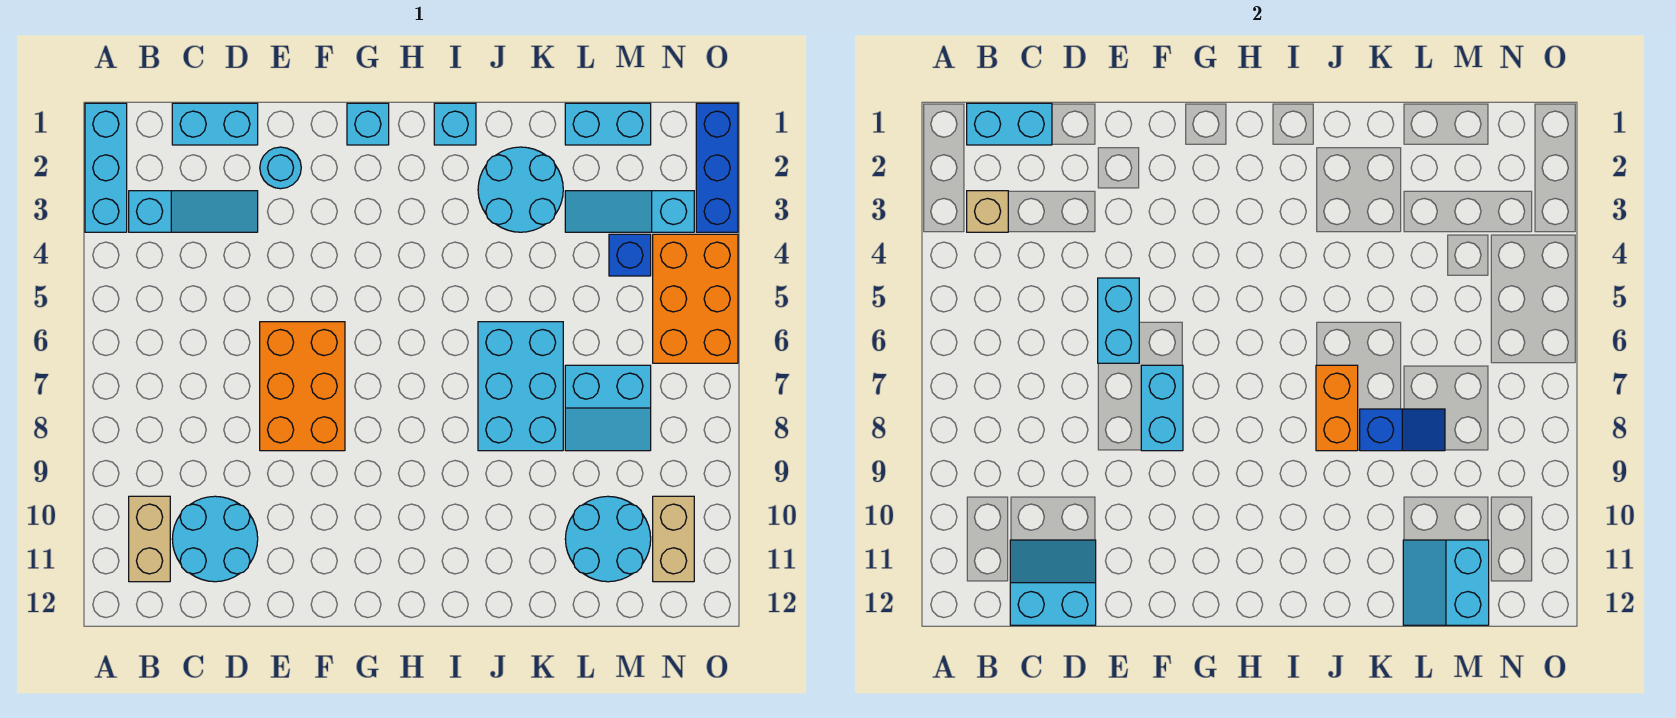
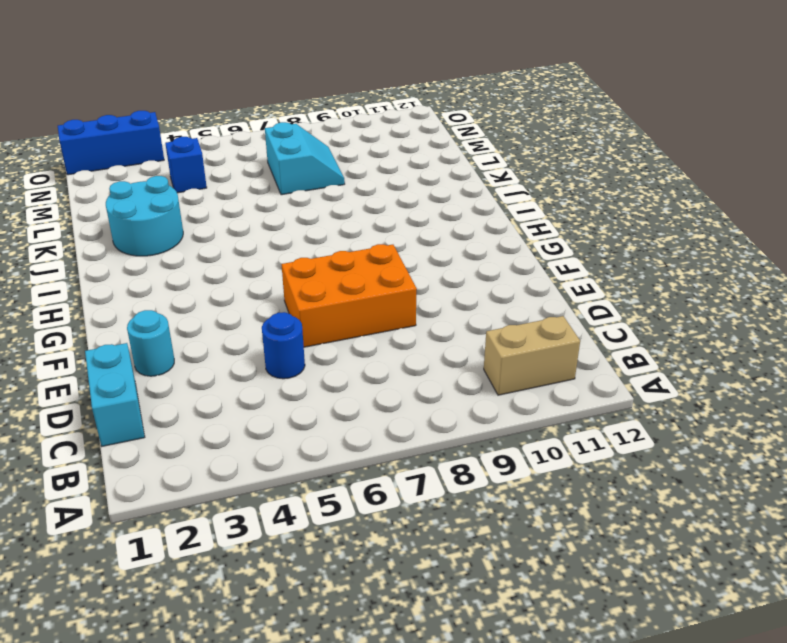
blue 1x1 round brick [262,312,305,379] -> none
none -> cyan 1x3 brick [85,103,127,232]
none -> cyan 1x3 slope [129,191,258,232]
none -> cyan 2x2 round brick [172,496,258,582]

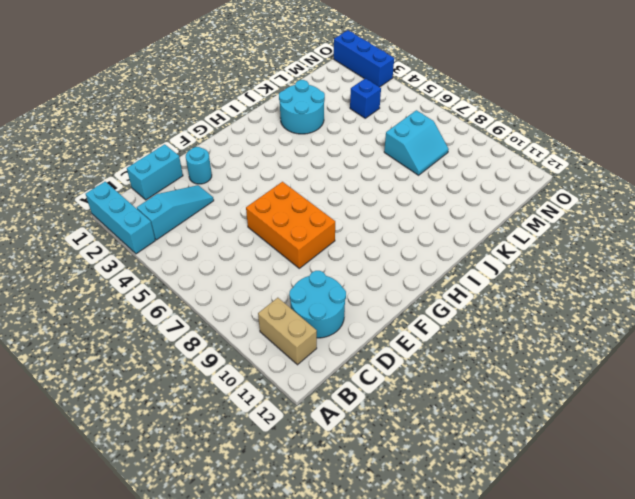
none -> cyan 1x1 brick [347,103,389,145]
none -> cyan 1x1 brick [434,103,476,145]
none -> cyan 2x3 brick [478,322,563,451]

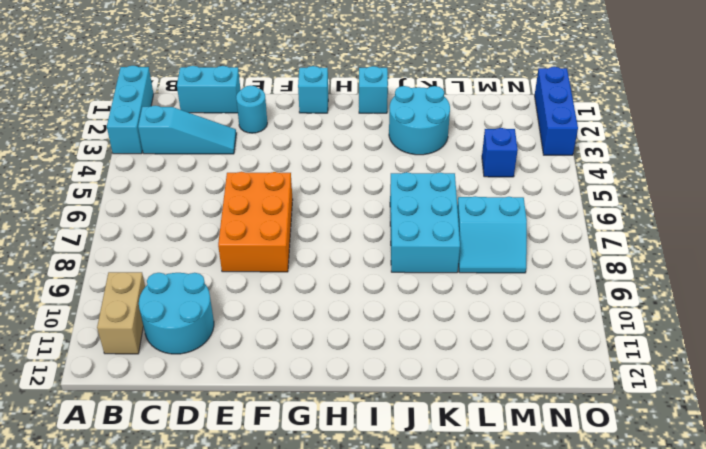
none -> cyan 1x2 brick [565,103,651,145]
none -> cyan 1x3 slope [565,191,694,232]
none -> cyan 2x2 round brick [565,496,651,582]

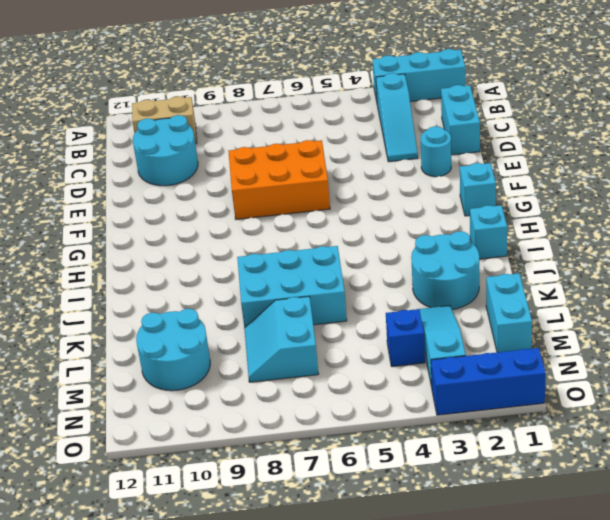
none -> orange 2x3 brick [653,234,738,363]
none -> tan 1x2 brick [653,496,694,582]
none -> cyan 1x2 brick [967,103,1052,145]

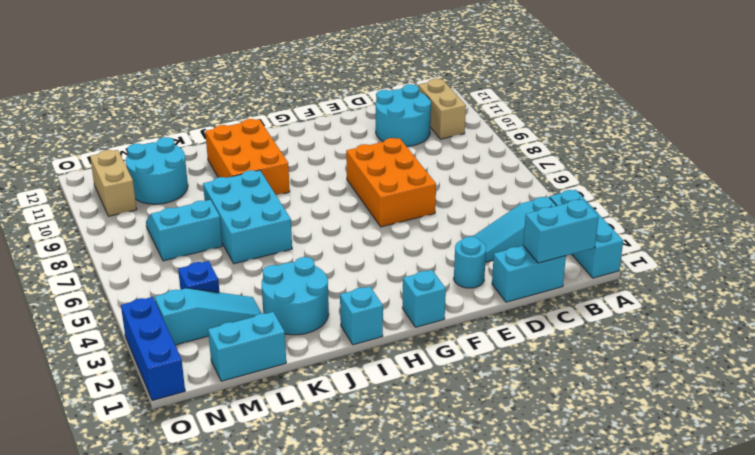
orange 2x3 brick [205,119,290,195] -> orange 2x3 brick moved to [653,234,738,363]
none -> tan 1x1 brick [967,191,1008,232]
none -> cyan 2x2 slope [1010,540,1096,625]
none -> cyan 1x2 brick [1098,278,1139,363]

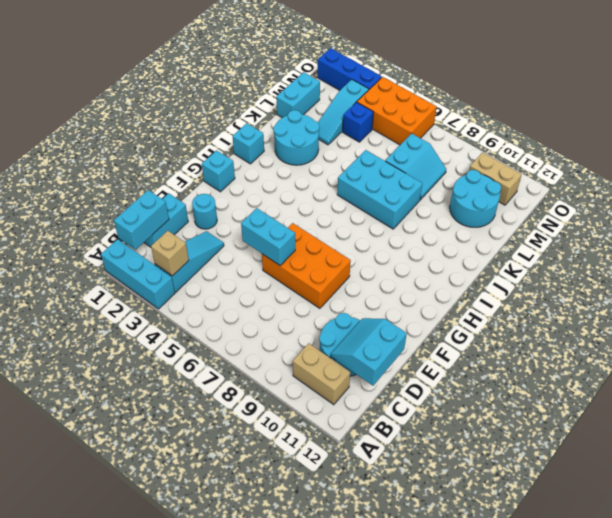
none -> cyan 1x2 brick [1141,365,1183,451]
none -> orange 1x2 brick [1316,365,1358,451]
none -> blue 1x2 slope [1360,409,1445,451]

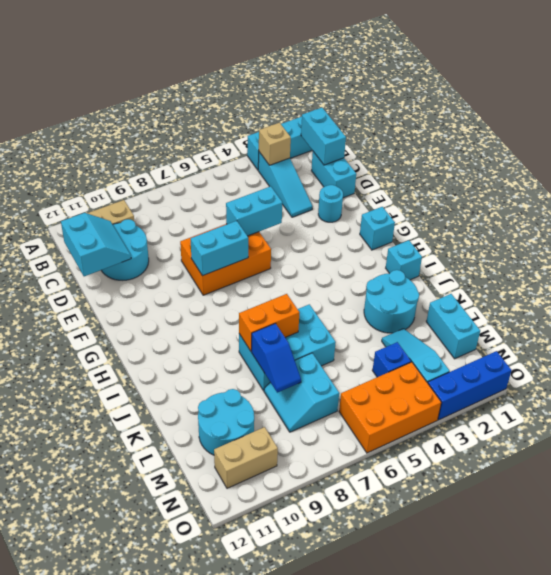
none -> cyan 2x2 slope [1403,540,1489,625]

